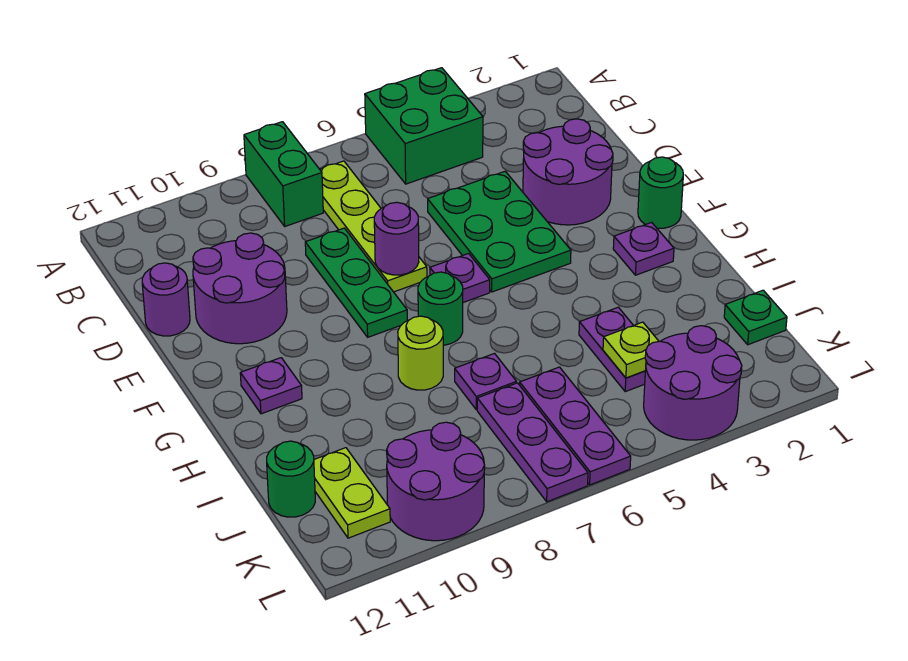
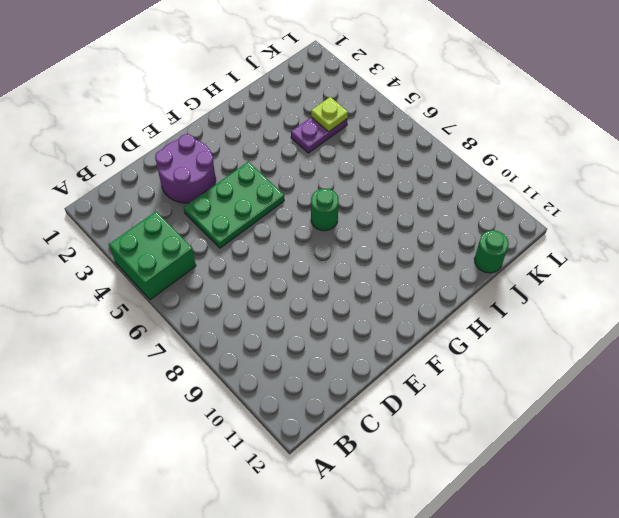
none -> green 1x2 brick [244,122,323,226]
none -> lime 1x4 plate [320,161,427,292]
none -> green 1x3 plate [305,228,407,337]

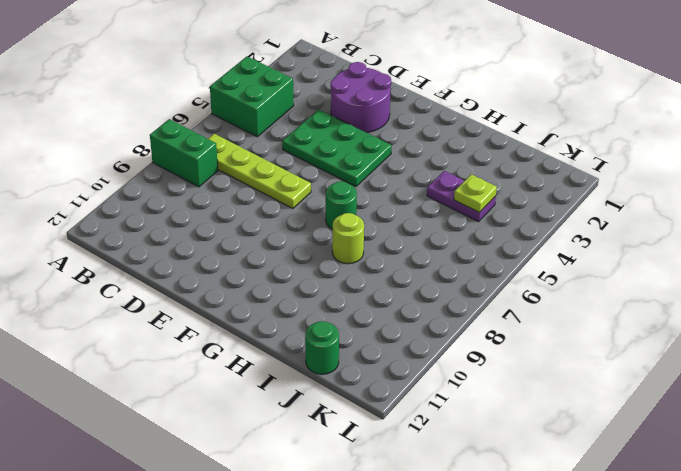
none -> green 1x3 plate [305,228,407,337]
none -> purple 2x2 round brick [193,233,287,344]
none -> purple 1x1 round brick [142,263,190,336]

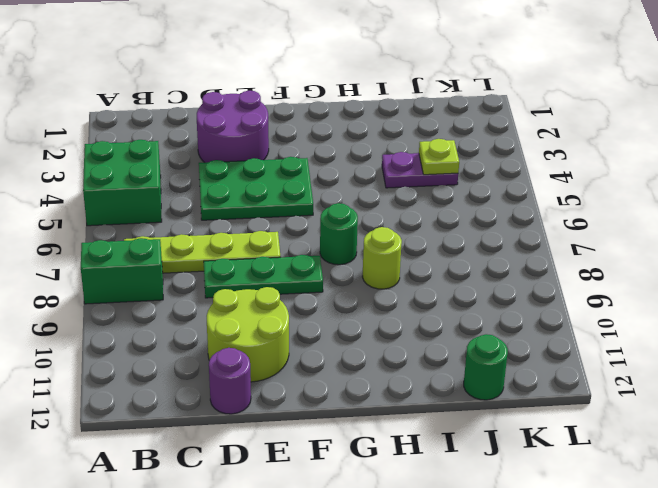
lime 2x2 round brick [207,287,289,382] -> purple 2x2 round brick [193,233,287,344]
none -> green 1x1 round brick [638,157,683,228]
none -> purple 1x1 plate [430,253,490,303]
none -> purple 1x1 plate [613,222,674,275]

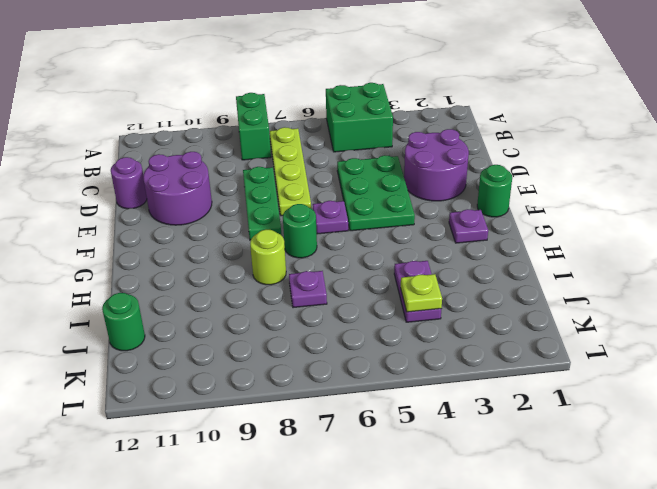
none -> purple 1x1 plate [240,358,302,414]
none -> green 1x1 plate [724,290,787,345]
none -> purple 1x3 plate [520,367,631,485]

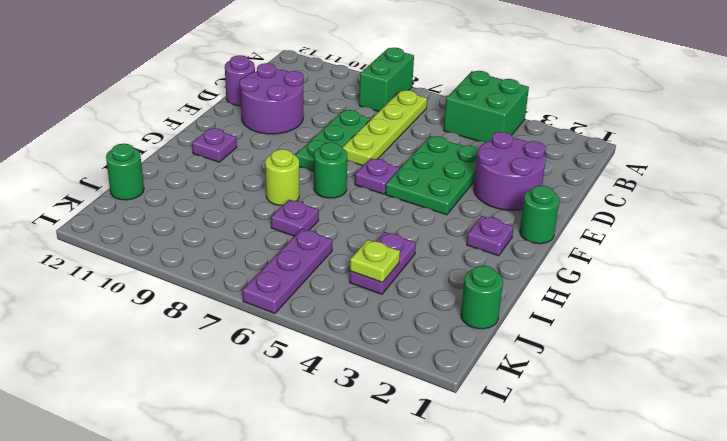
green 1x1 round brick [461,266,503,329] -> green 1x1 plate [724,290,787,345]
none -> purple 1x3 plate [477,383,588,502]
none -> lime 1x2 plate [314,448,390,538]
none -> purple 2x2 round brick [644,326,742,440]

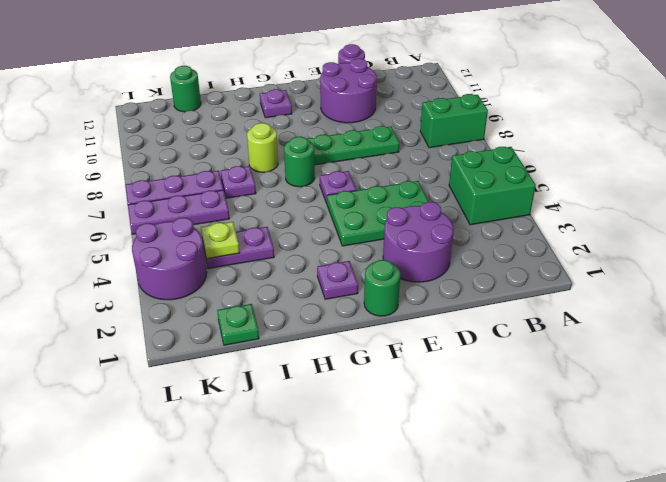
none -> lime 1x4 plate [320,161,427,292]
none -> lime 1x2 plate [314,448,390,538]
none -> purple 2x2 round brick [387,422,485,541]

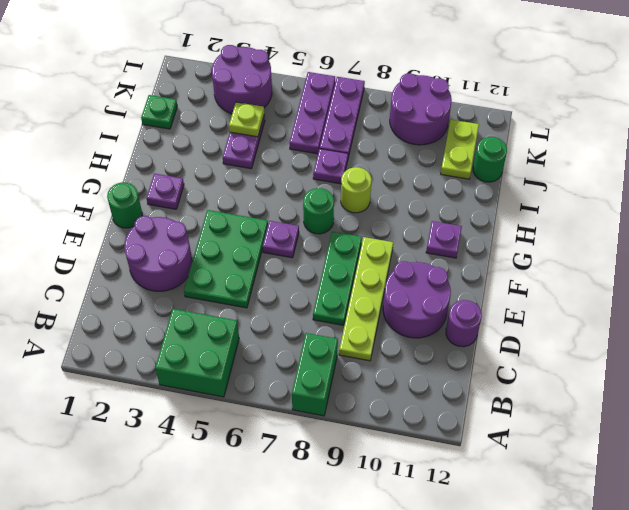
lime 1x4 plate [339,237,393,361] -> lime 1x4 plate moved to [320,161,427,292]
none -> purple 1x1 round brick [374,202,419,275]

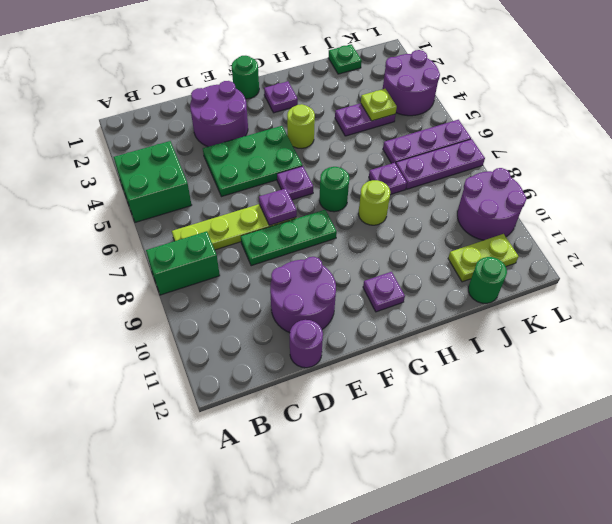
purple 1x1 plate [259,188,297,225] -> purple 1x1 round brick [374,202,419,275]
lime 1x1 round brick [287,104,315,148] -> none

